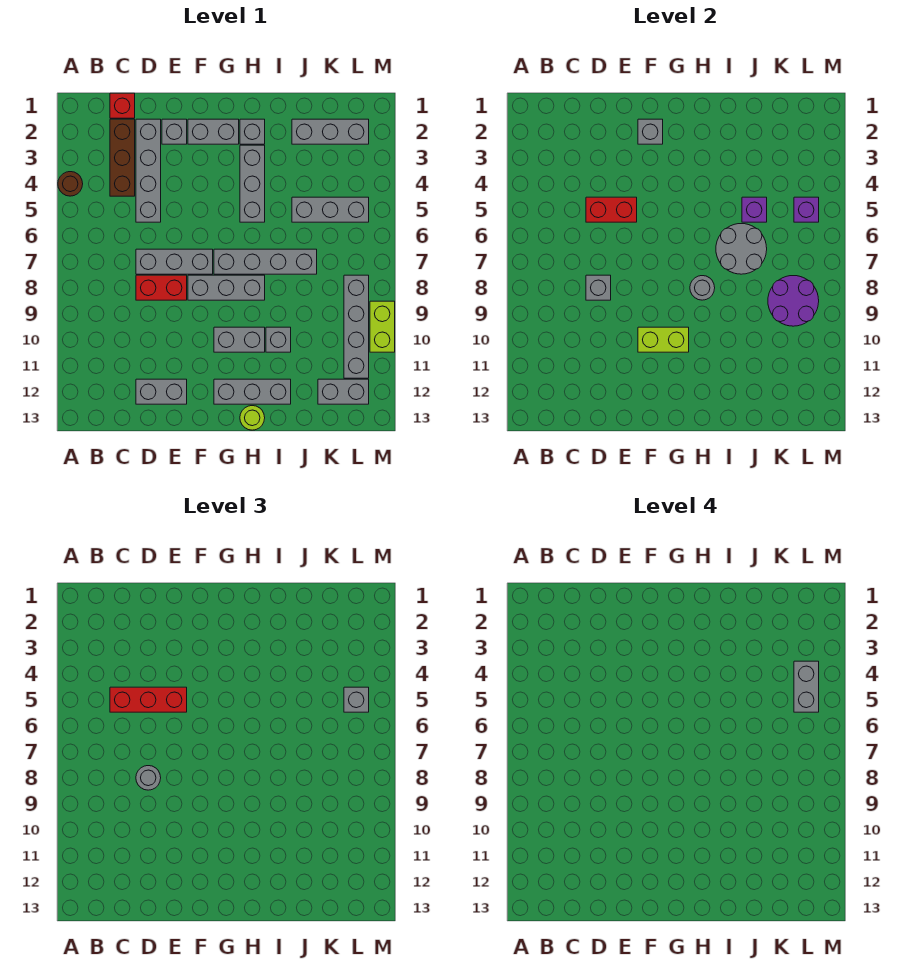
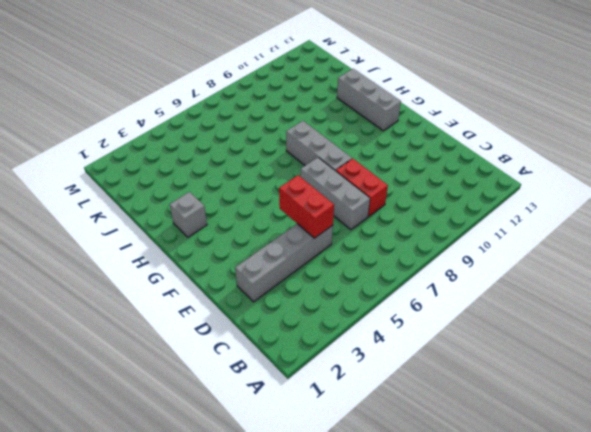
none -> brown 1x1 round brick [58,172,83,196]
none -> red 1x1 brick [110,93,135,118]
none -> brown 1x3 brick [110,119,135,196]
none -> grey 1x2 brick [136,379,187,404]

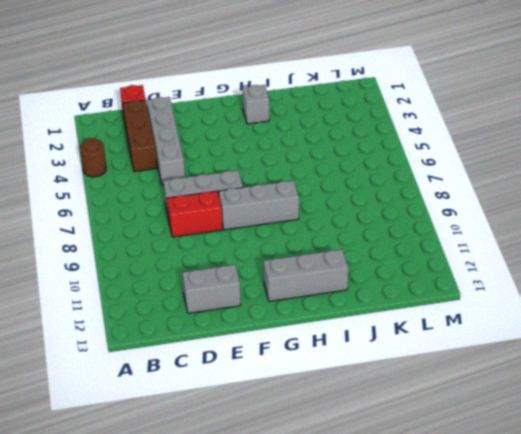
none -> grey 1x1 brick [162,119,187,144]
none -> grey 1x2 brick [188,119,239,144]
none -> grey 1x4 brick [214,249,317,274]
none -> grey 1x2 brick [214,327,265,352]

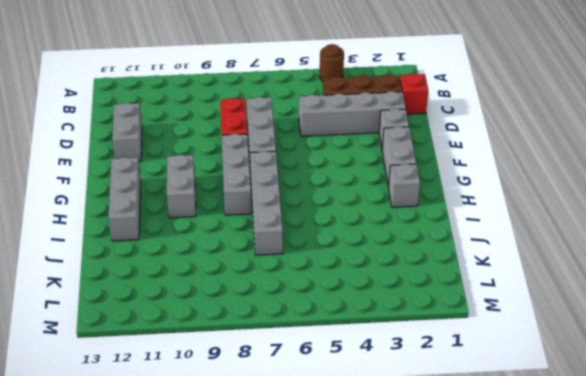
none -> grey 1x3 brick [240,145,265,222]
none -> lime 1x1 round brick [240,406,265,430]
none -> grey 1x1 brick [266,327,291,352]
none -> grey 1x3 brick [292,119,369,144]

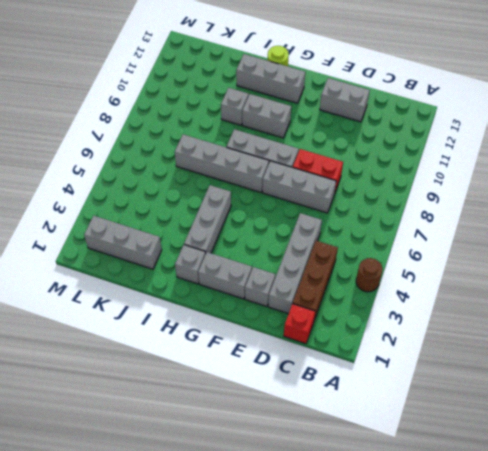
none -> grey 1x3 brick [292,197,369,222]
none -> grey 1x2 brick [318,379,369,404]
none -> grey 1x4 brick [344,275,369,378]
none -> lime 1x2 brick [370,301,395,352]

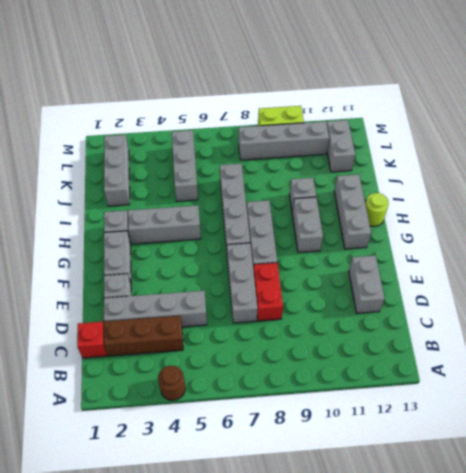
none -> red 1x2 brick [586,197,637,222]
none -> grey 1x1 brick [586,275,611,300]
none -> grey 1x1 brick [638,119,663,144]
none -> lime 1x2 brick [638,327,689,352]

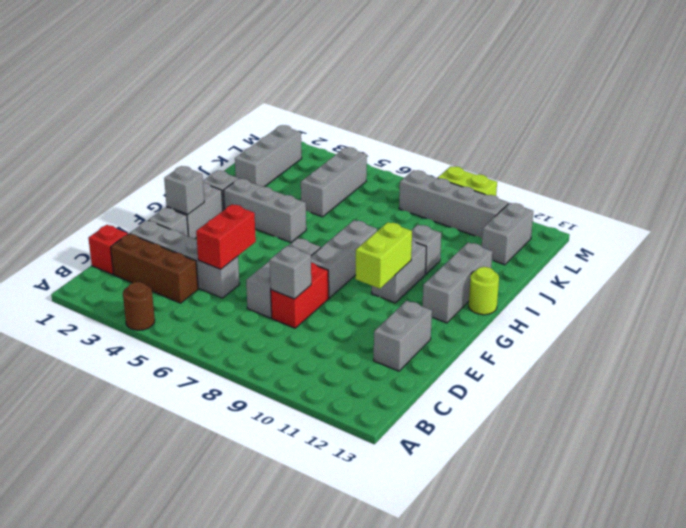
none -> grey 1x4 brick [214,249,317,274]
none -> grey 1x1 round brick [690,276,715,300]
none -> grey 2x2 round brick [716,224,767,274]
none -> purple 1x1 brick [742,197,767,222]

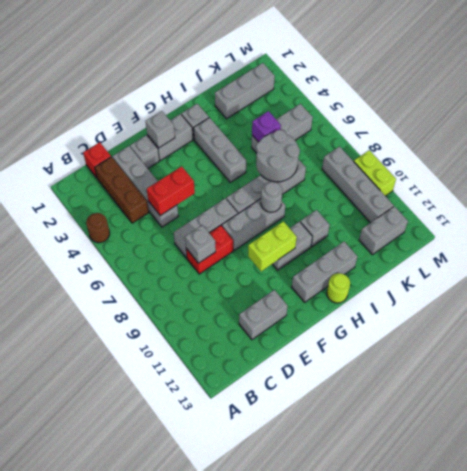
none -> purple 2x2 round brick [768,276,819,326]
none -> purple 1x1 brick [794,197,819,222]
none -> red 1x3 brick [110,687,187,712]
none -> grey 1x1 round brick [136,766,161,790]

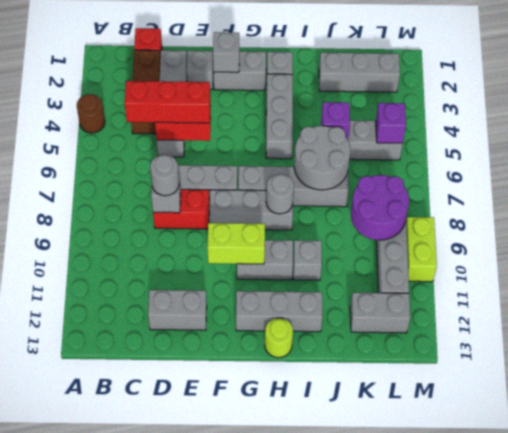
none -> grey 1x1 brick [344,687,369,712]
none -> grey 1x2 brick [794,661,819,712]

